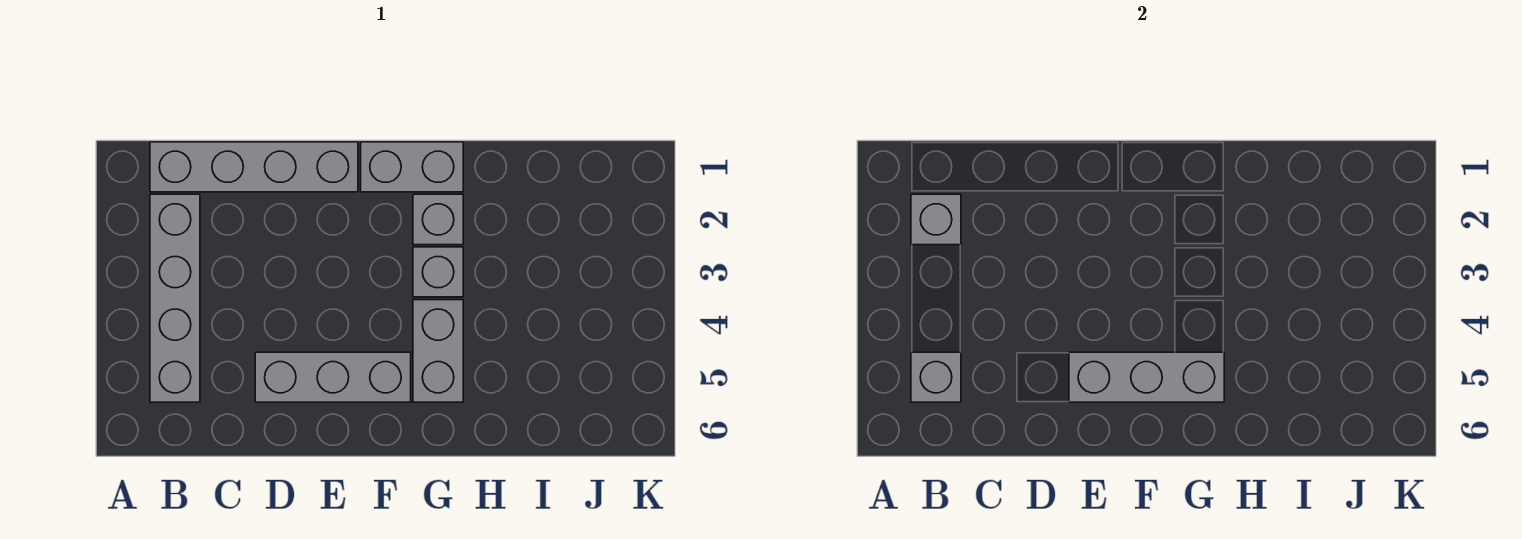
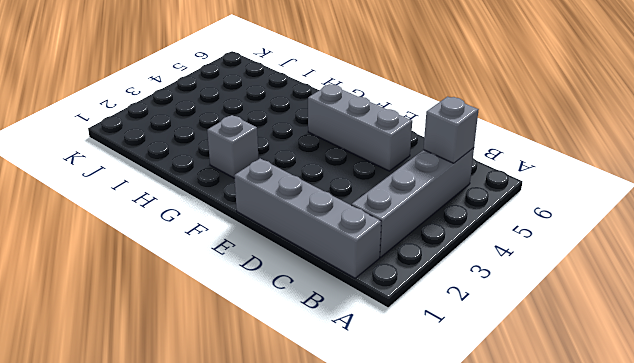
none -> grey 1x2 brick [361,142,463,192]
none -> grey 1x1 brick [413,247,463,297]

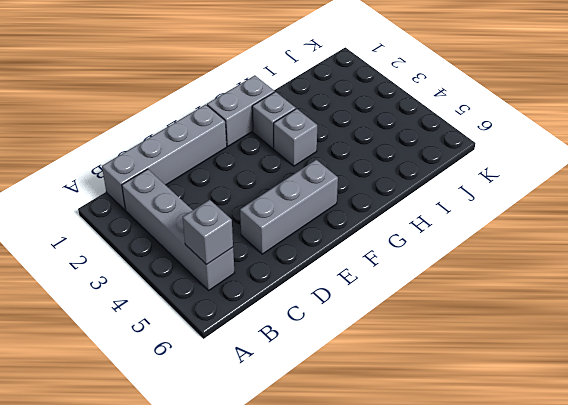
none -> grey 1x2 brick [413,300,463,402]
none -> grey 1x1 brick [911,194,961,245]

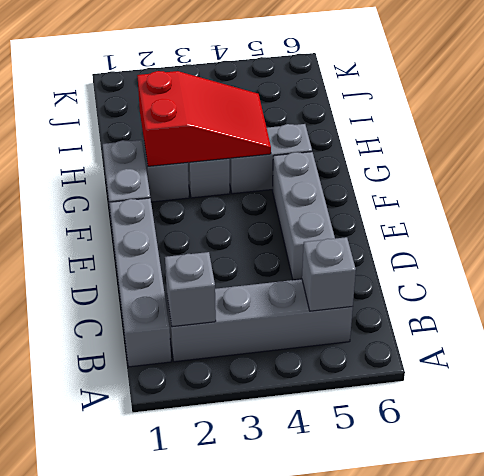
red 2x3 slope [137,71,271,166] -> none
none -> grey 1x3 brick [1069,352,1224,402]

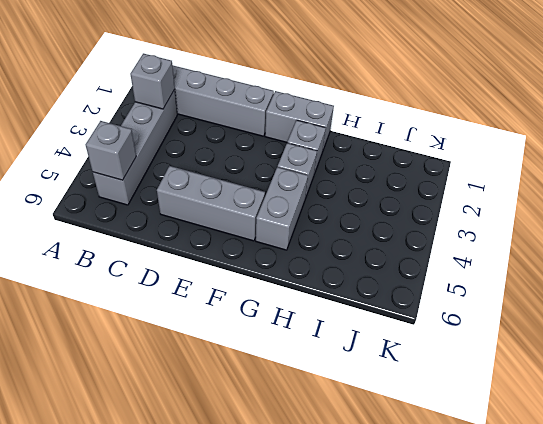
none -> grey 1x3 brick [1069,352,1224,402]

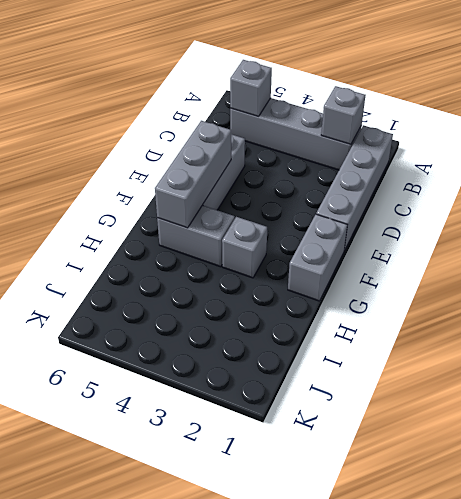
none -> grey 1x1 brick [413,194,463,245]

